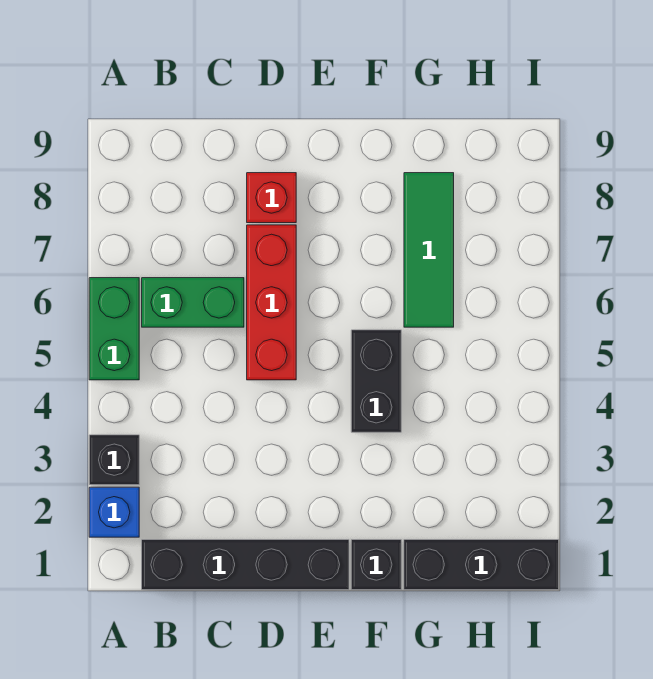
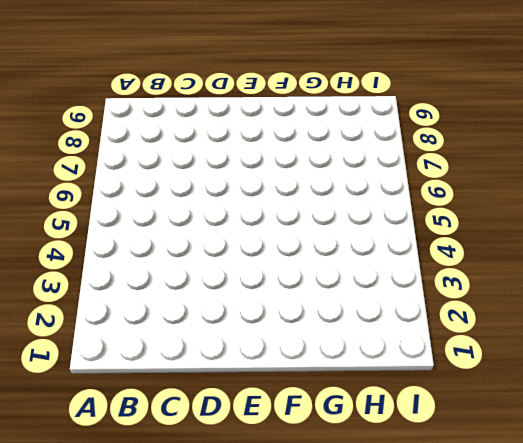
none -> blue 1x1 brick [89,487,139,537]
none -> black 1x1 brick [89,435,139,485]

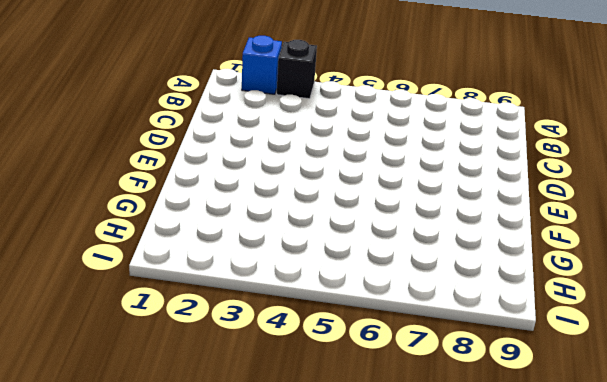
none -> green 1x2 brick [89,278,139,380]
none -> black 1x4 brick [142,540,349,590]

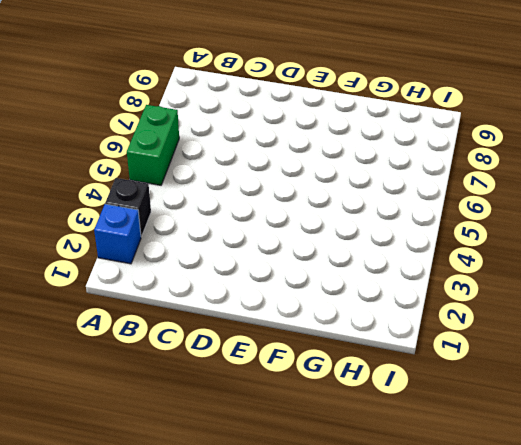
none -> black 1x4 brick [142,540,349,590]
none -> green 1x2 brick [142,278,244,327]

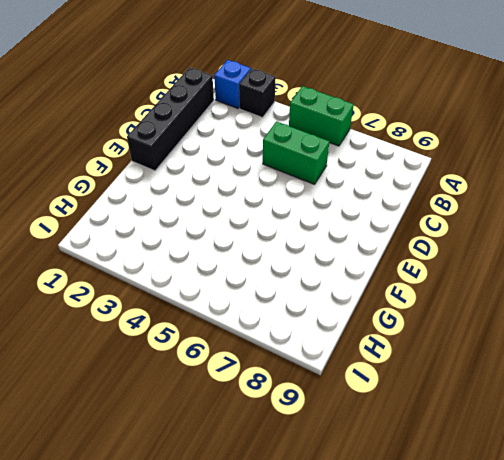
green 1x2 brick [263,122,330,184] -> green 1x2 brick turned to [142,278,244,327]
none -> red 1x3 brick [247,225,296,380]
none -> red 1x1 brick [247,173,296,223]

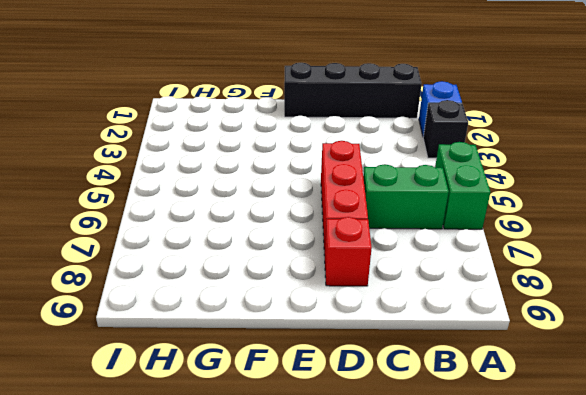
none -> black 1x1 brick [351,540,401,590]
none -> black 1x2 brick [351,330,401,432]

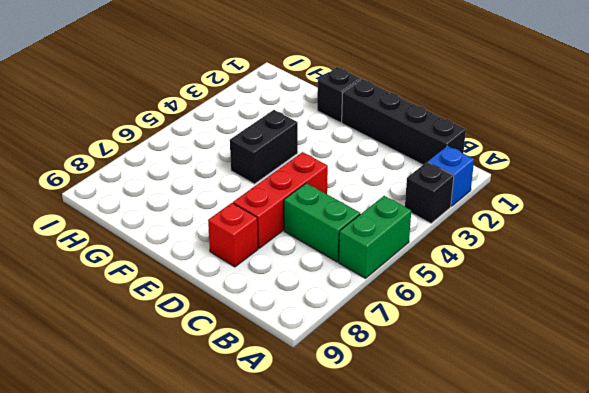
none -> black 1x3 brick [404,540,559,590]
none -> green 1x3 tile [404,173,454,327]

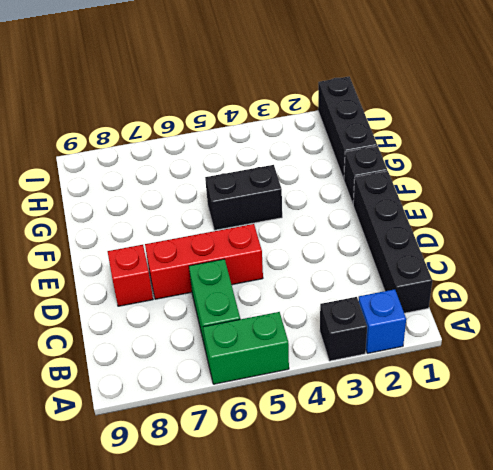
none -> green 1x3 tile [404,173,454,327]

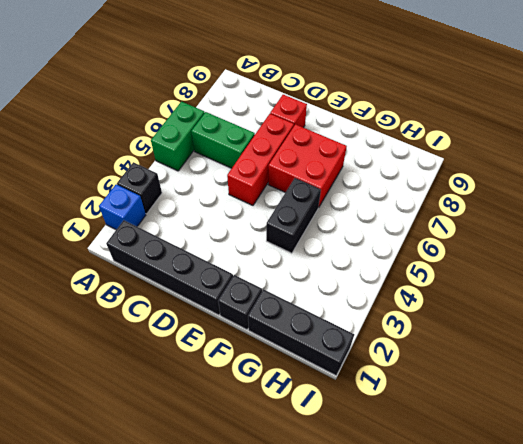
red 2x2 brick [268,124,347,206] -> none
none -> green 1x3 tile [404,173,454,327]

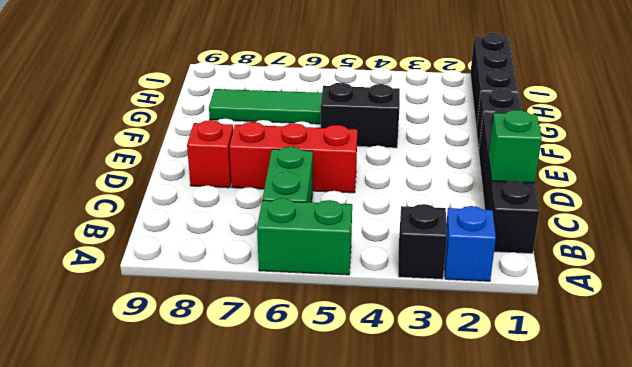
green 1x1 brick [489,110,542,183] -> none

